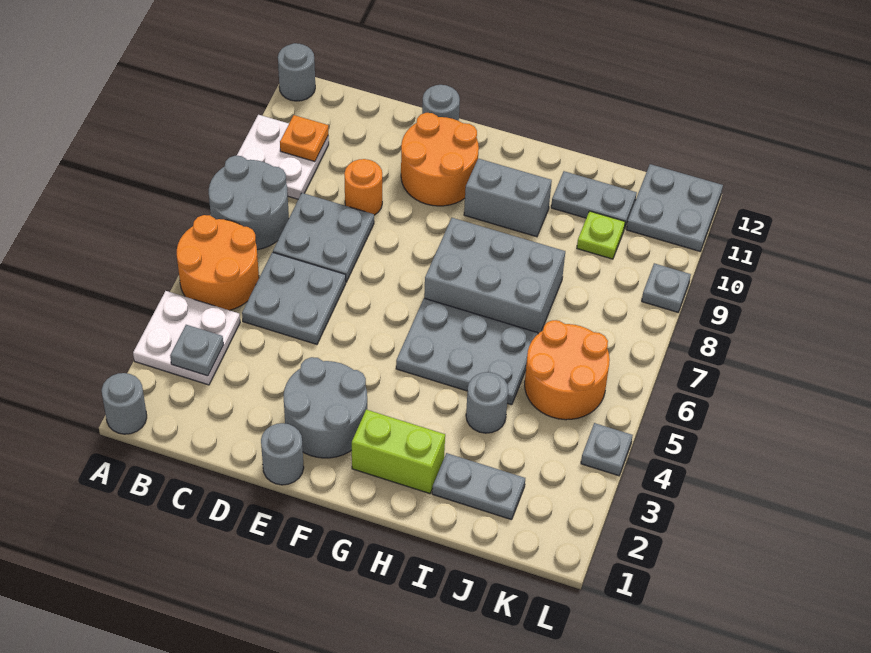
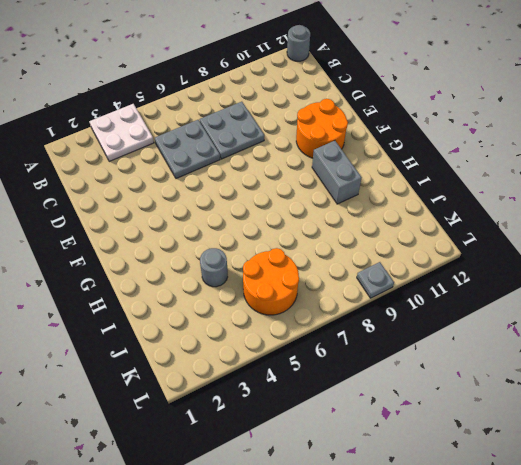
none -> grey 1x1 round brick [102,373,147,434]
none -> orange 2x2 round brick [177,215,259,310]
none -> grey 2x2 round brick [209,156,289,250]

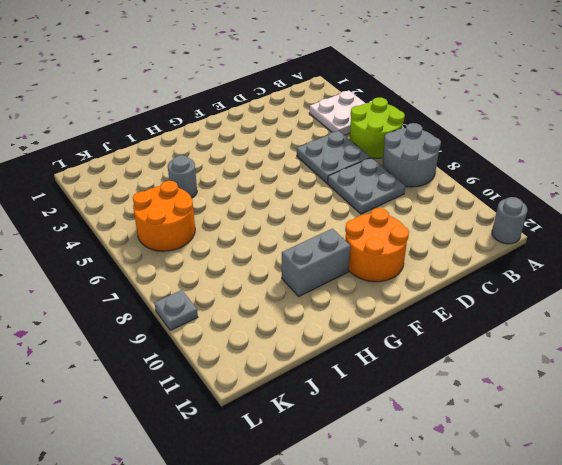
lime 2x2 round brick [350,97,405,158] -> orange 2x2 round brick [177,215,259,310]
none -> grey 1x1 round brick [102,373,147,434]
none -> white 2x2 plate [237,115,329,199]
none -> orange 1x1 round brick [344,159,382,215]

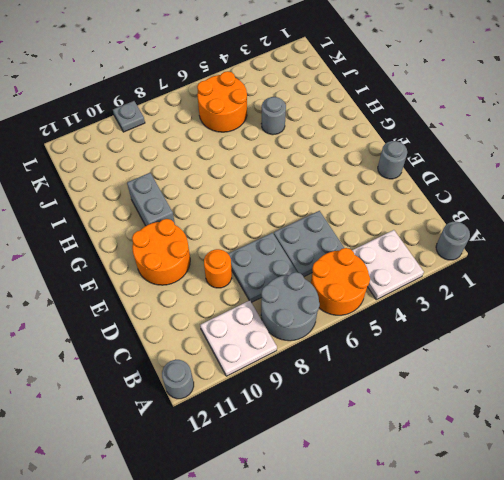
none -> grey 2x2 round brick [284,357,367,458]
none -> grey 1x1 round brick [422,85,460,121]
none -> lime 1x2 brick [352,410,445,494]

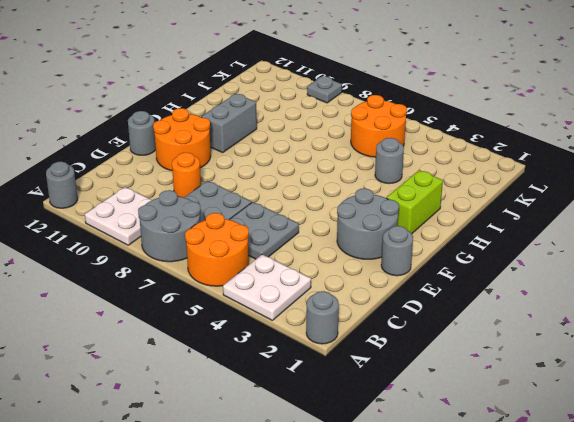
none -> grey 2x3 plate [396,298,538,405]
none -> grey 2x3 brick [424,218,565,334]
none -> grey 1x2 plate [432,453,525,520]

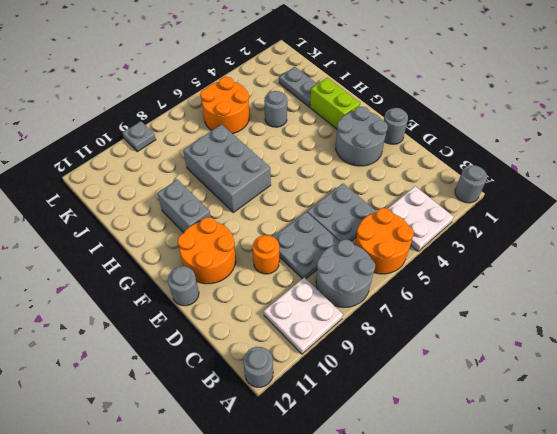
none -> grey 2x3 plate [396,298,538,405]
none -> grey 1x2 plate [551,171,637,229]
none -> lime 1x1 plate [577,211,625,259]

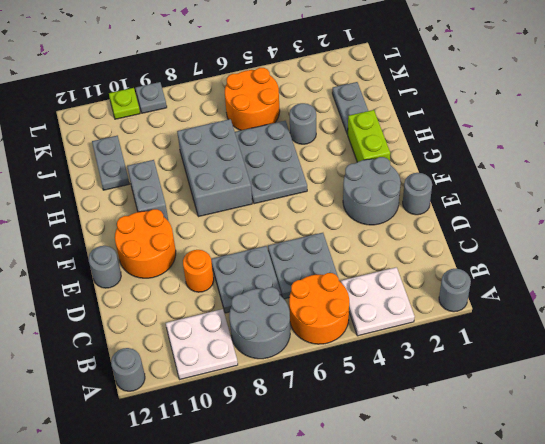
lime 1x1 plate [109,88,140,119] -> lime 1x1 plate moved to [577,211,625,259]
none -> grey 2x2 plate [626,164,723,251]
none -> grey 1x1 plate [581,423,633,476]
none -> grey 1x1 plate [170,325,223,376]

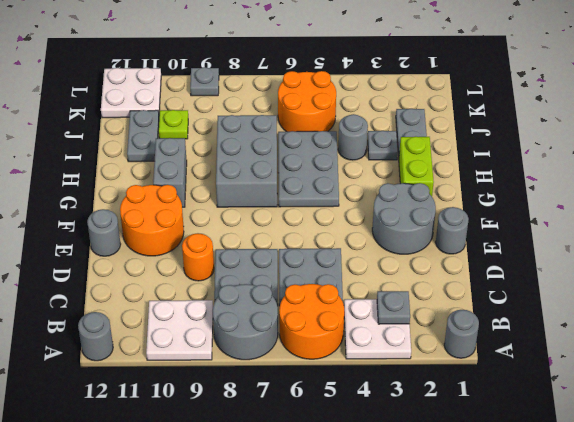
grey 1x1 plate [368,131,398,160] -> grey 1x1 plate moved to [581,423,633,476]
white 2x2 plate [101,68,161,118] -> grey 2x2 plate [626,164,723,251]
none -> orange 1x1 plate [280,115,328,162]

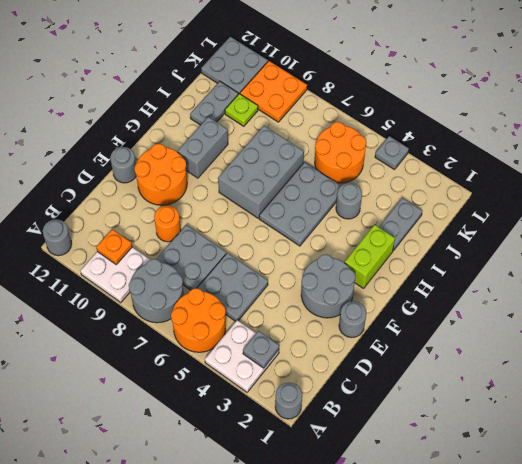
orange 2x2 plate [240,61,307,122] -> grey 1x1 plate [642,263,691,312]

